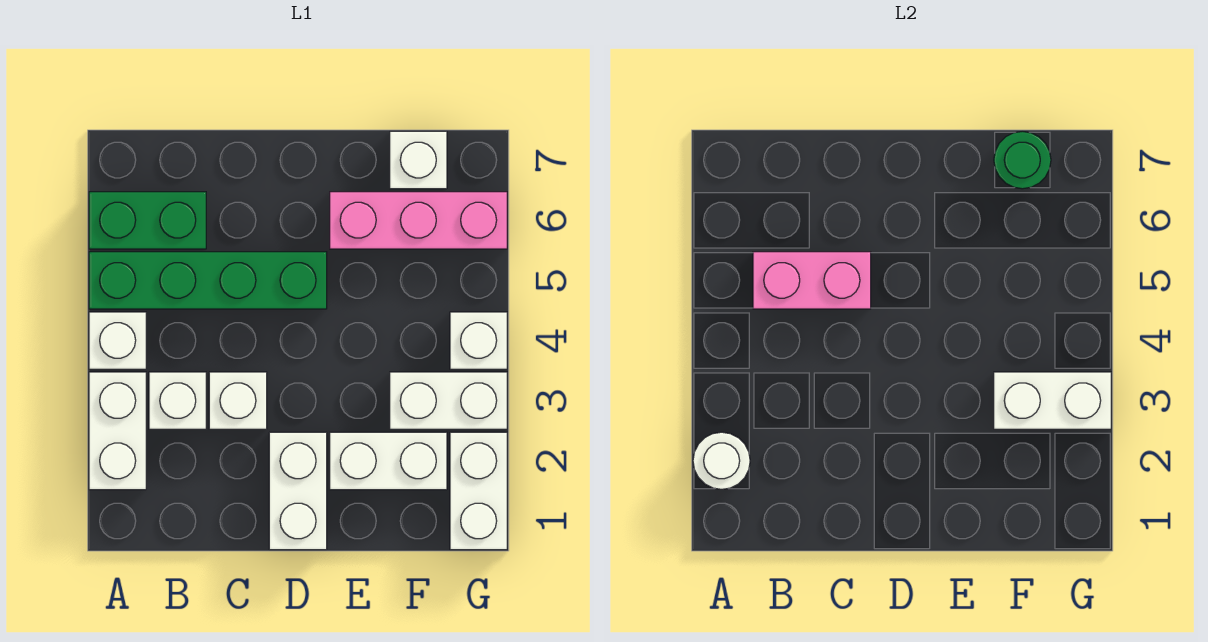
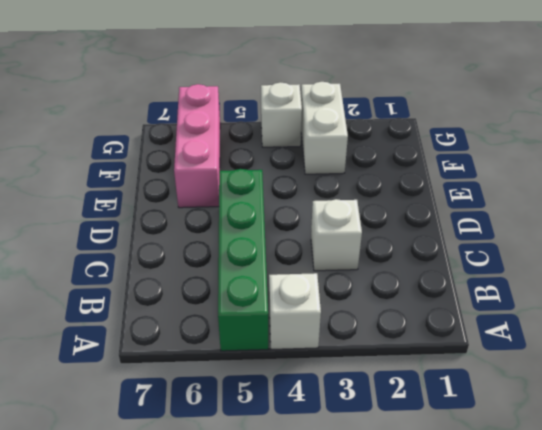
none -> white 1x2 brick [89,372,146,490]
none -> green 1x2 brick [89,192,206,249]
none -> white 1x1 brick [149,372,206,429]

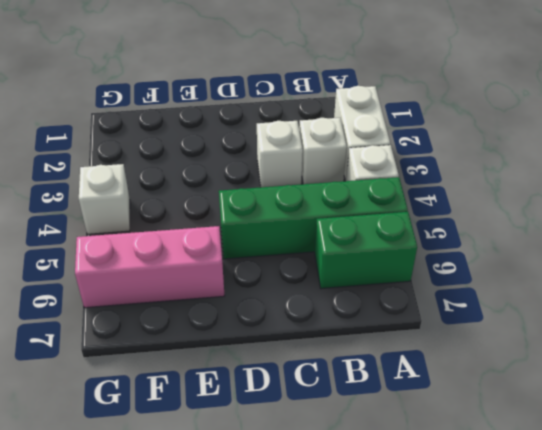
none -> white 1x2 brick [269,432,327,550]
none -> white 1x2 brick [330,432,447,490]
none -> white 1x2 brick [390,372,507,429]

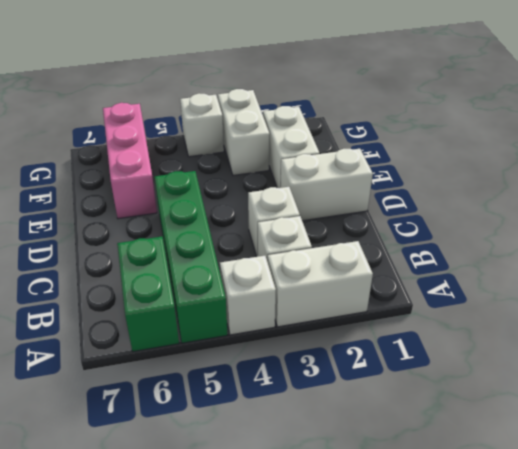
none -> white 1x1 brick [390,131,447,189]
none -> white 1x2 brick [450,432,507,550]
none -> white 1x1 round brick [693,432,750,489]

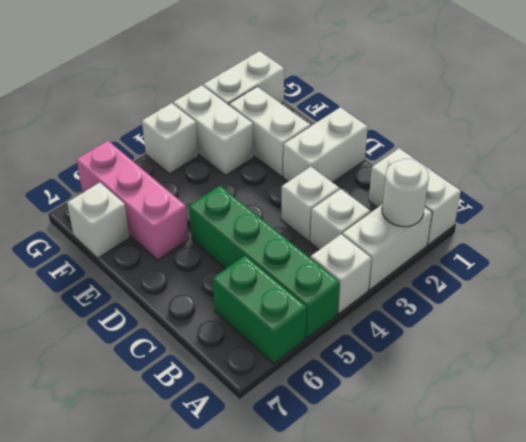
white 1x2 brick [369,148,461,245] -> white 1x2 brick moved to [994,372,1111,429]
none -> pink 1x2 brick [753,252,871,309]
none -> green 1x1 round brick [994,131,1051,189]

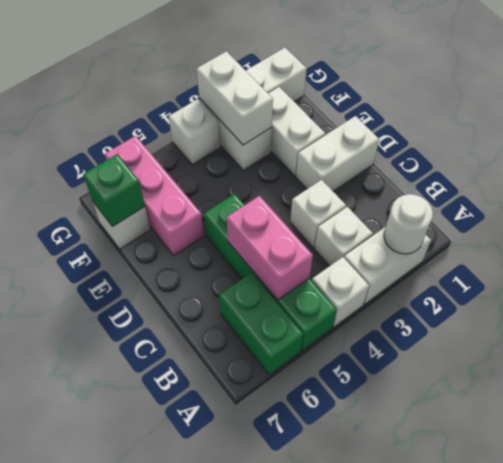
green 1x1 brick [83,154,145,226] -> green 1x1 round brick [994,131,1051,189]

